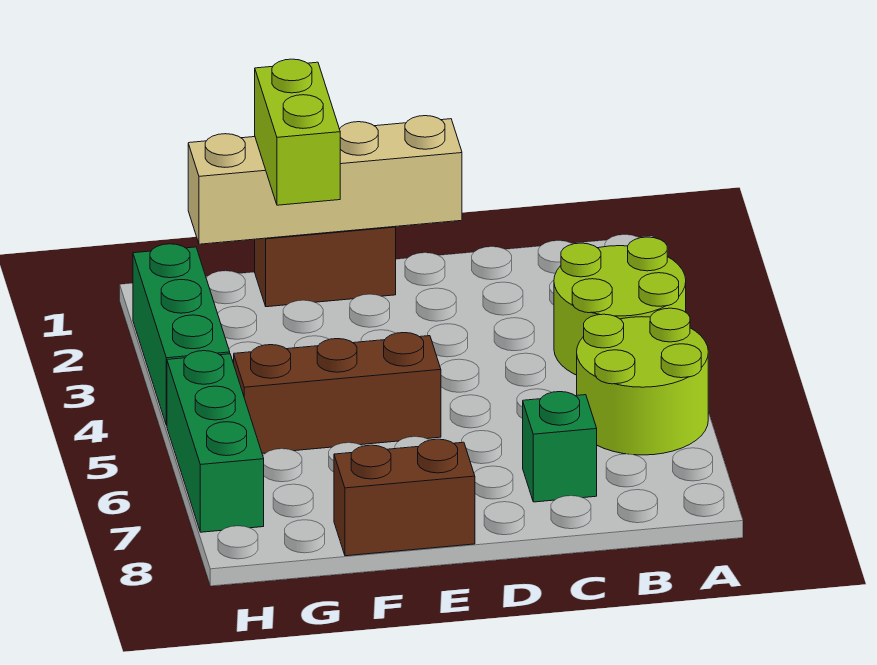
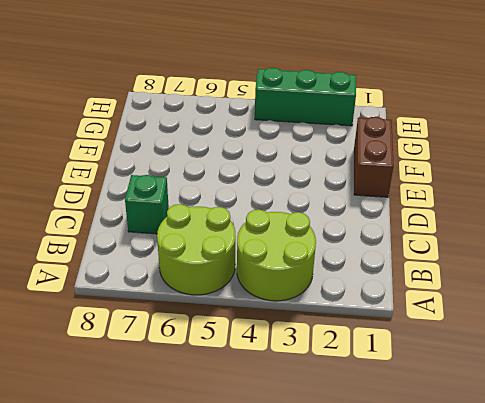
none -> brown 1x3 brick [234,333,441,454]
none -> brown 1x2 brick [334,439,475,556]

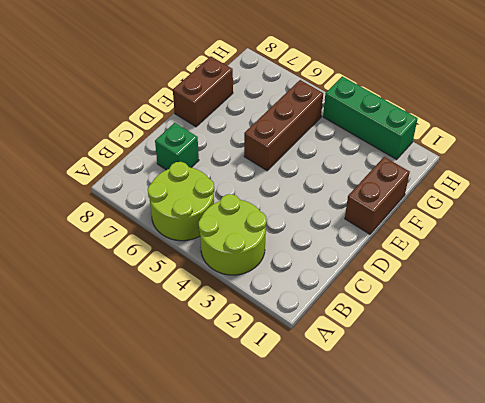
none -> green 1x3 brick [167,351,264,532]
none -> tan 1x4 brick [188,116,462,244]

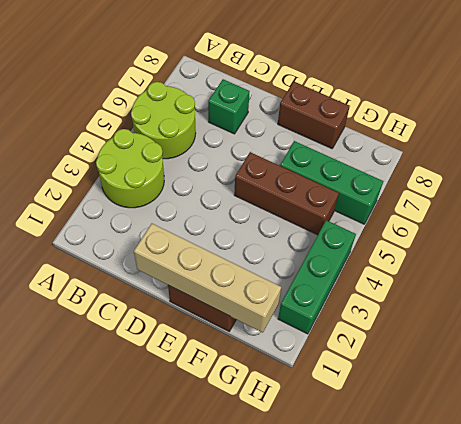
green 1x3 brick [280,141,383,224] -> green 1x3 brick turned to [167,351,264,532]
none -> lime 1x2 brick [255,59,340,205]

